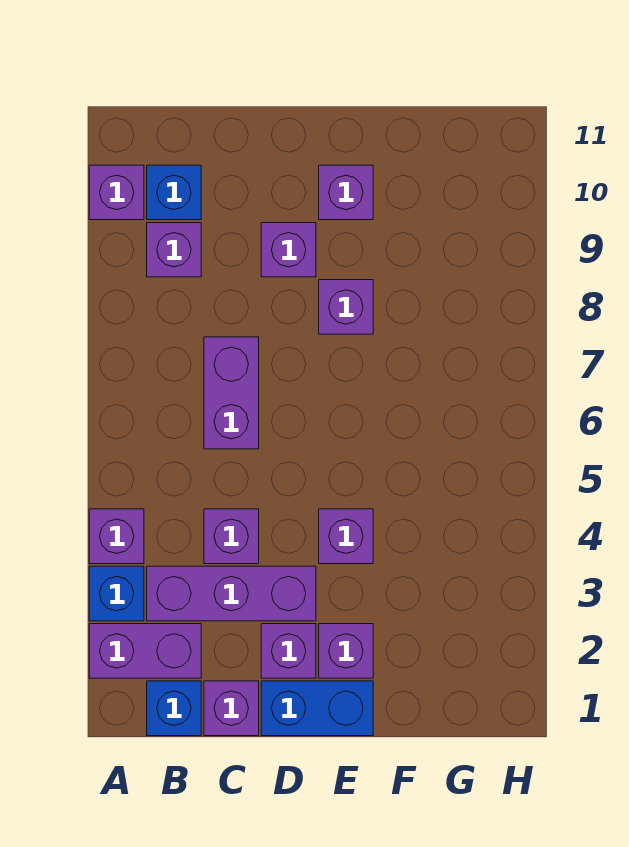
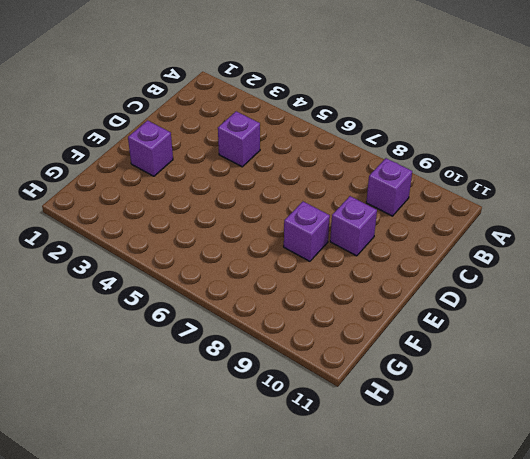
none -> purple 1x2 brick [89,624,201,678]
none -> blue 1x1 brick [89,566,144,621]
none -> purple 1x1 brick [89,509,144,564]

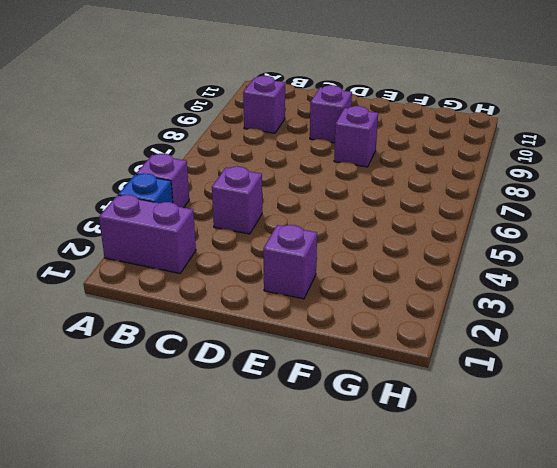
none -> purple 1x1 brick [89,165,144,220]
none -> blue 1x1 brick [147,681,201,736]
none -> purple 1x3 brick [147,566,316,621]

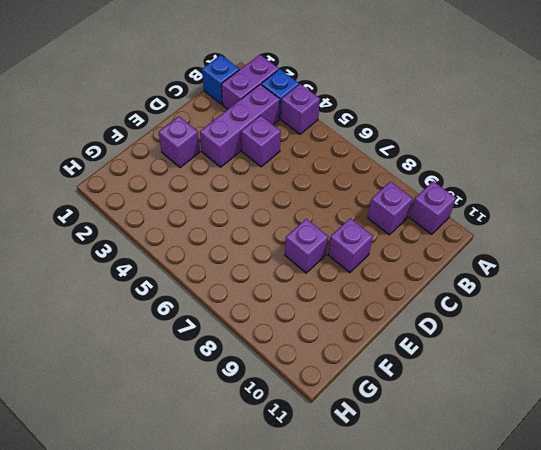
none -> blue 1x1 brick [147,165,201,220]
none -> purple 1x1 brick [204,681,259,736]
none -> purple 1x2 brick [204,337,259,449]

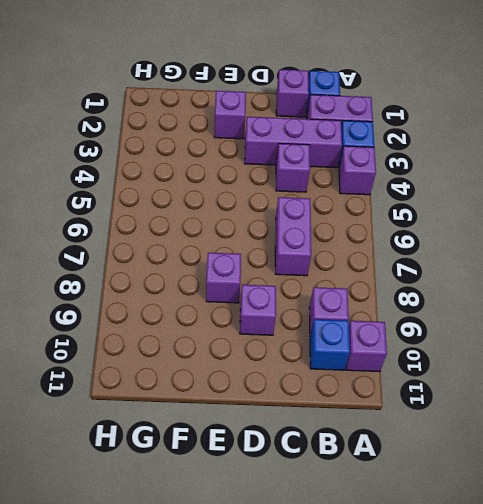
none -> blue 1x2 brick [261,681,373,736]
none -> purple 1x1 brick [261,624,316,678]
none -> purple 1x1 brick [319,509,373,564]

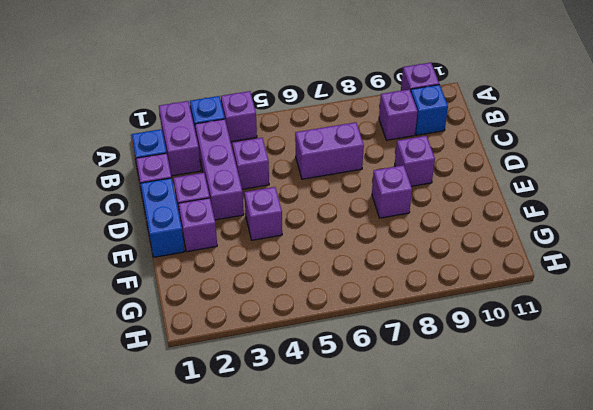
none -> purple 1x1 brick [319,165,373,220]

